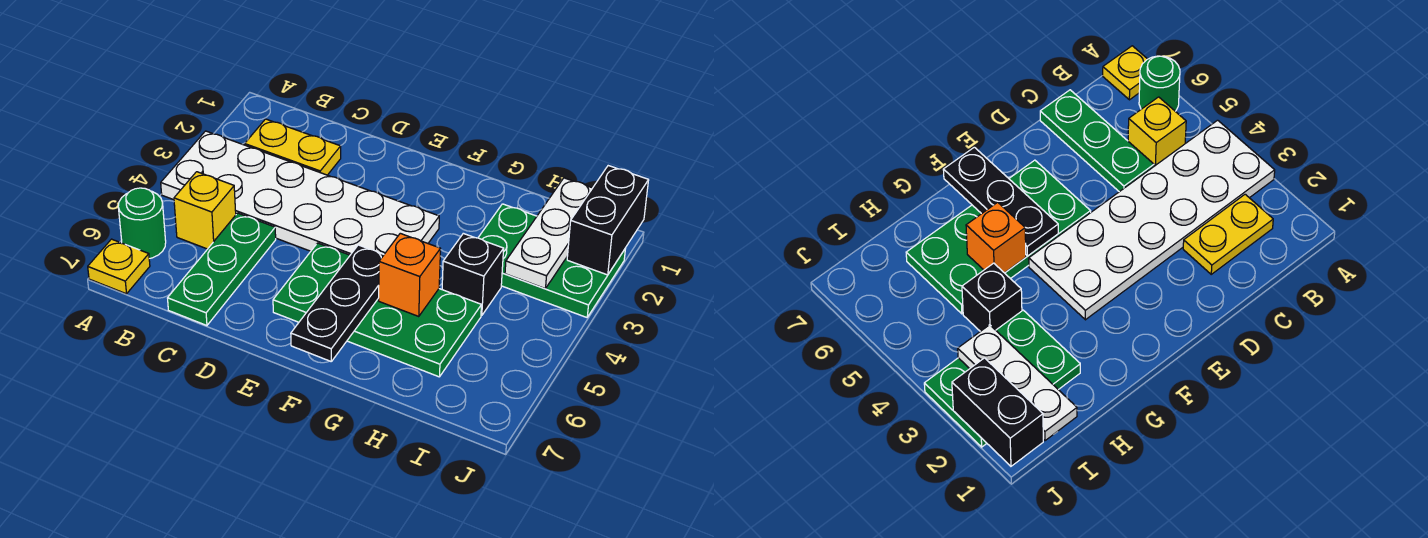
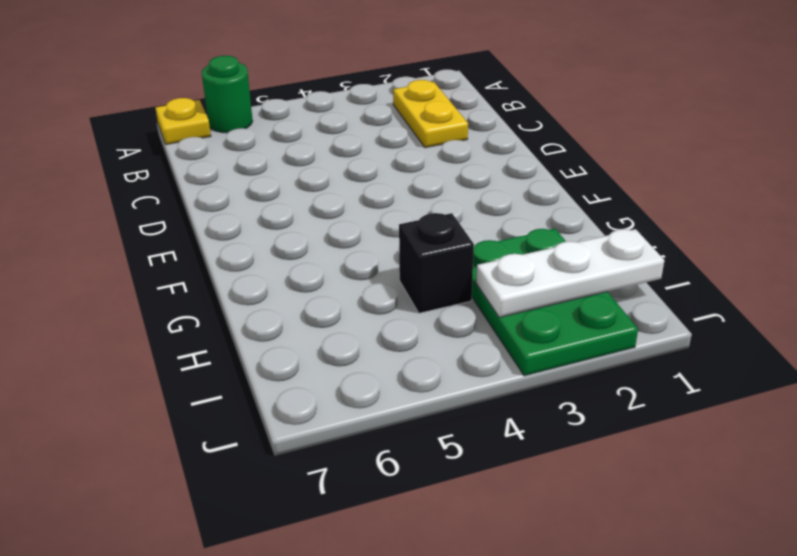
none -> white 2x6 plate [161,131,439,255]
none -> yellow 1x1 brick [174,172,236,249]
none -> green 1x3 plate [168,213,276,326]

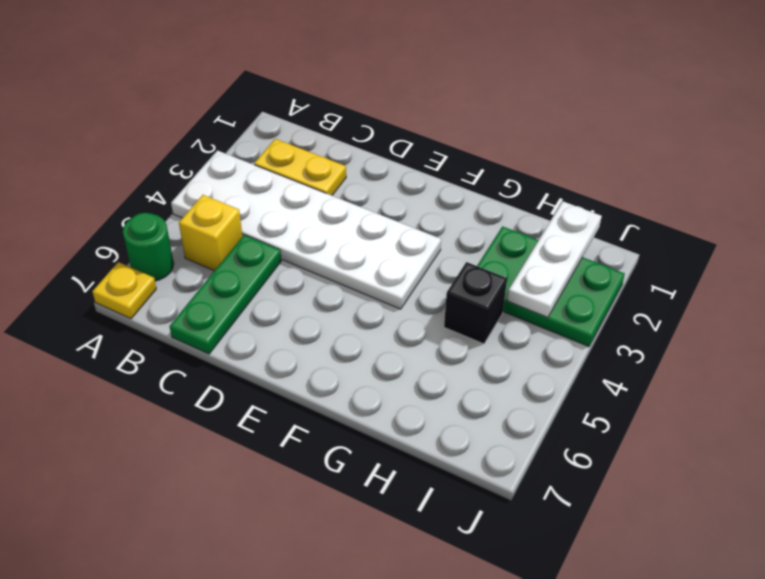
none -> green 2x4 plate [273,243,481,377]
none -> black 1x3 plate [291,245,384,361]
none -> orange 1x1 brick [379,233,441,316]

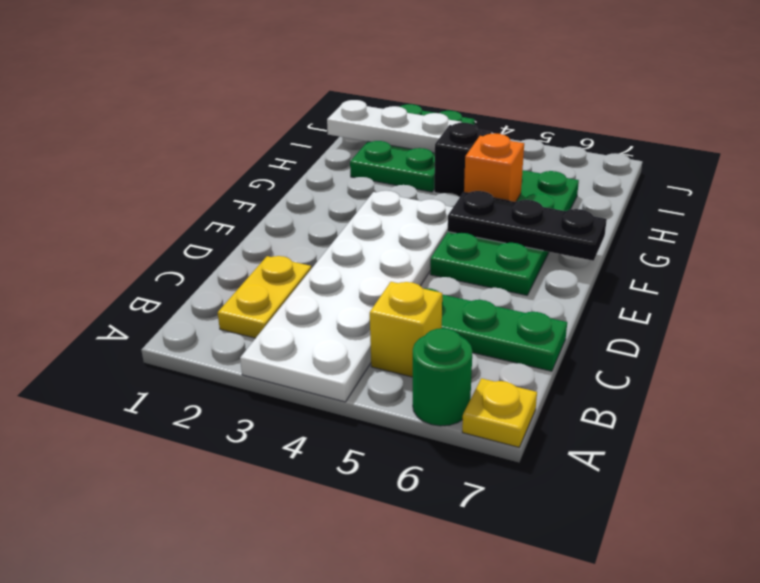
none -> black 1x2 brick [567,166,649,275]

